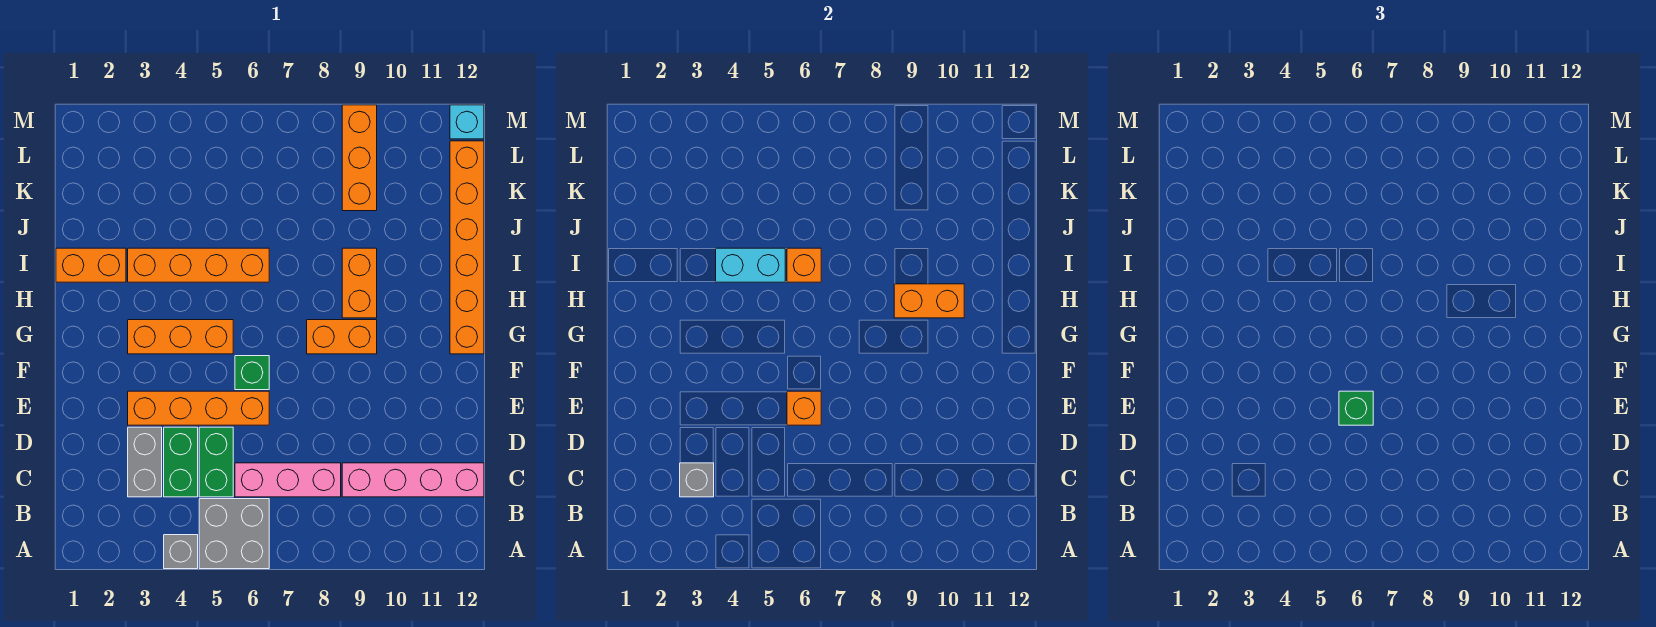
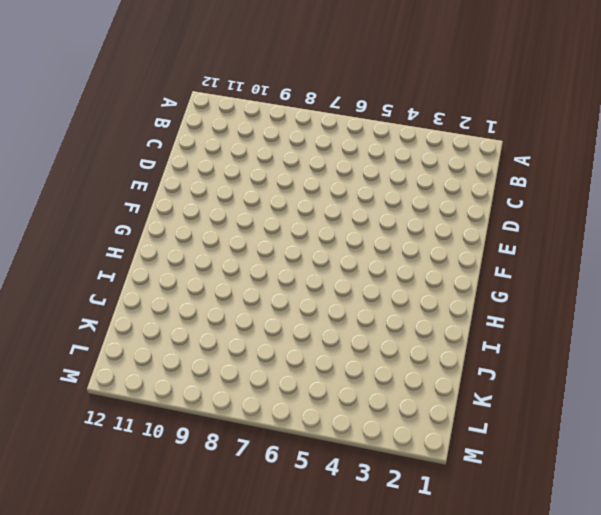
none -> grey 1x1 brick [164,535,198,569]
none -> grey 2x2 brick [199,499,269,569]
none -> grey 1x2 brick [128,427,162,497]

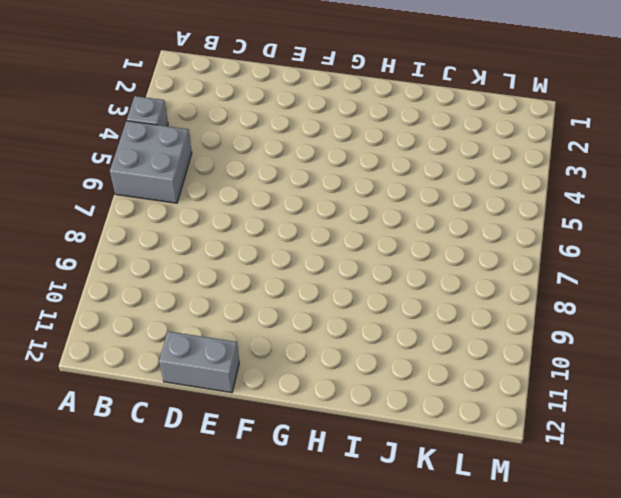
grey 1x2 brick [159,331,239,393] -> grey 1x2 brick moved to [128,427,162,497]
none -> green 1x2 brick [164,427,198,497]
none -> green 1x2 brick [199,427,233,497]
none -> pink 1x3 brick [235,463,341,497]

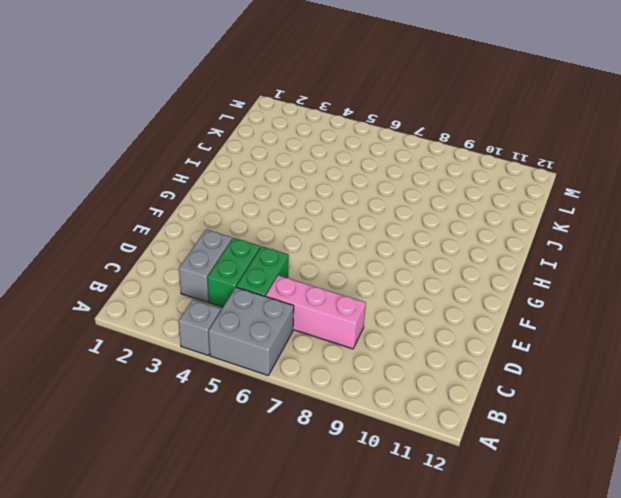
none -> pink 1x4 brick [342,463,484,497]
none -> orange 1x4 brick [128,391,269,425]
none -> green 1x1 brick [235,356,269,390]

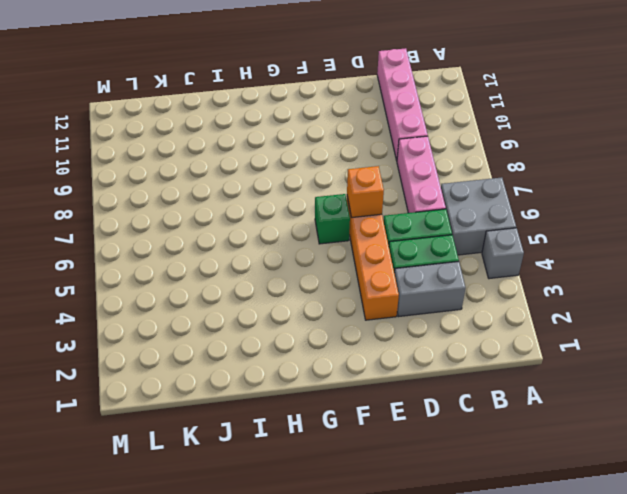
none -> orange 1x3 brick [128,320,233,354]
none -> orange 1x2 brick [307,320,377,354]
none -> orange 1x6 brick [450,141,484,354]

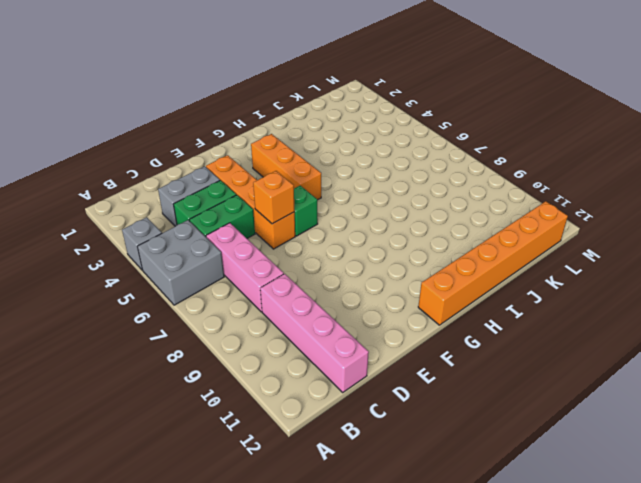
none -> orange 1x2 brick [307,320,377,354]
none -> orange 1x2 brick [342,248,377,318]
none -> orange 1x2 brick [56,248,126,282]

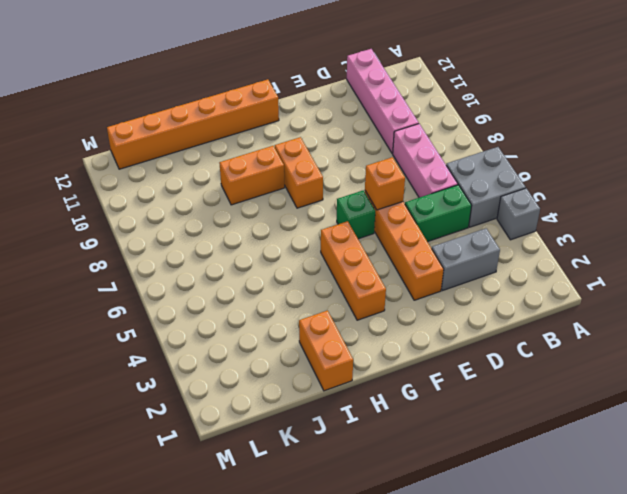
none -> green 1x2 brick [164,427,198,497]
none -> orange 1x4 brick [128,248,269,282]
none -> orange 1x3 brick [342,105,377,211]

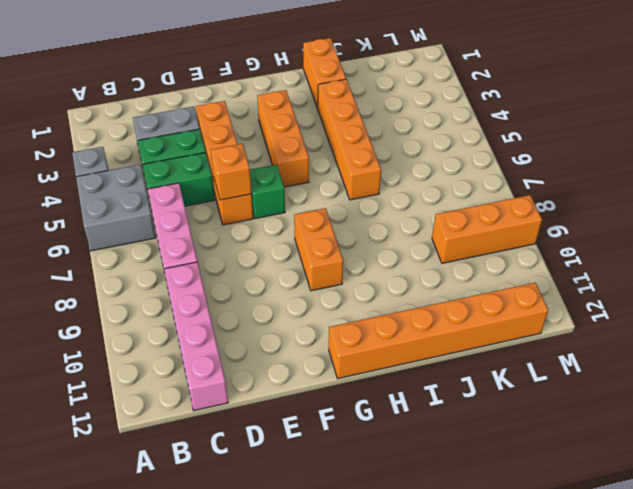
none -> orange 1x2 brick [342,248,377,318]
none -> cyan 1x1 brick [450,105,484,139]
none -> grey 1x1 brick [680,463,714,497]

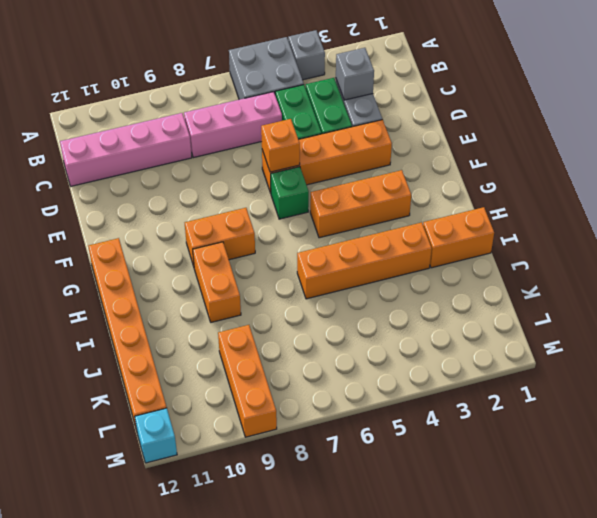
none -> orange 1x2 brick [894,284,964,318]
none -> cyan 1x2 brick [716,248,785,282]
none -> orange 1x1 brick [787,248,821,282]

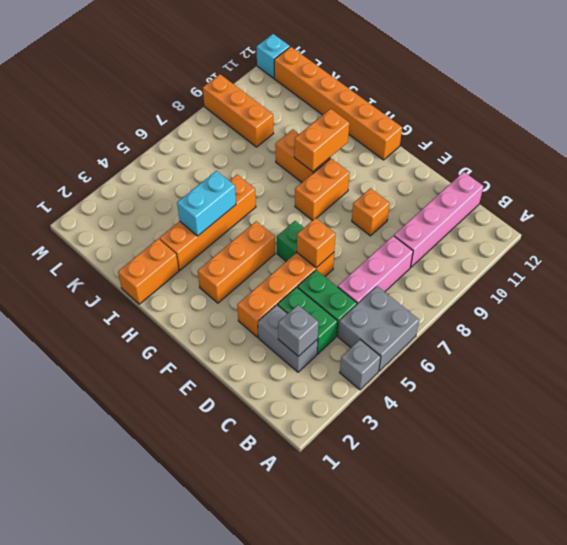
orange 1x1 brick [352,188,390,236] -> orange 1x1 brick moved to [787,248,821,282]
none -> green 1x1 brick [1339,391,1373,425]

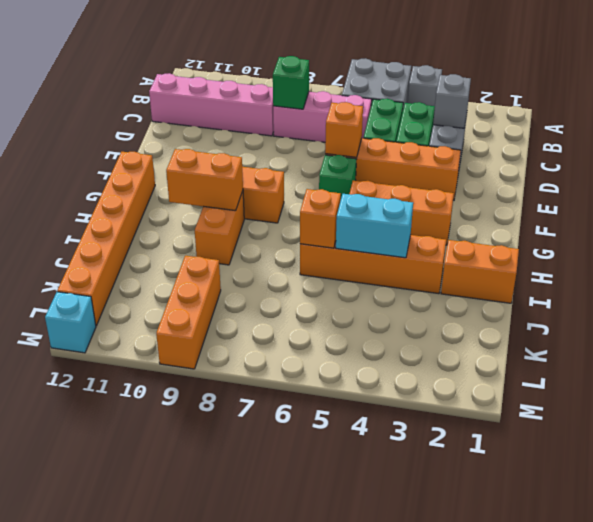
green 1x1 brick [273,56,309,109] -> green 1x1 brick moved to [1339,391,1373,425]

